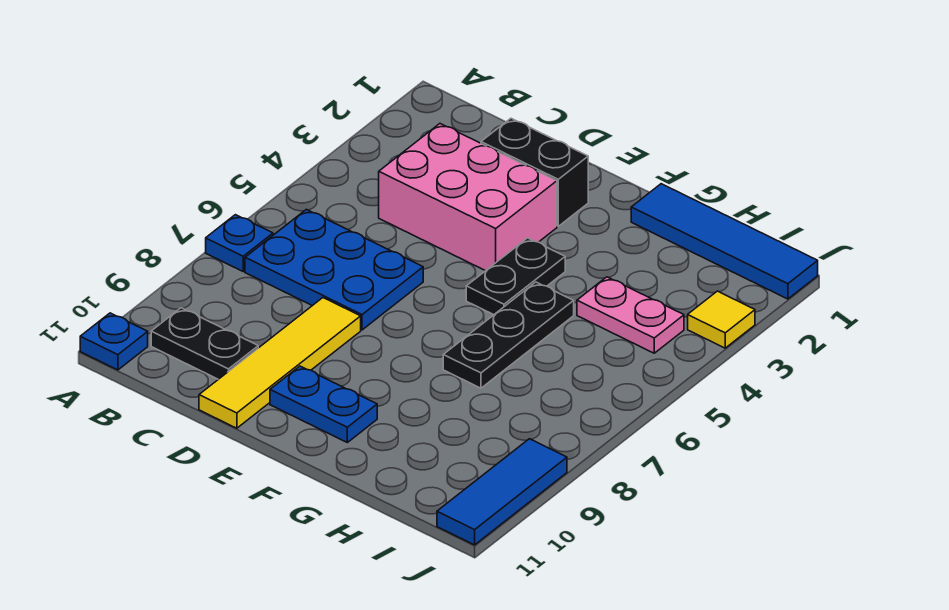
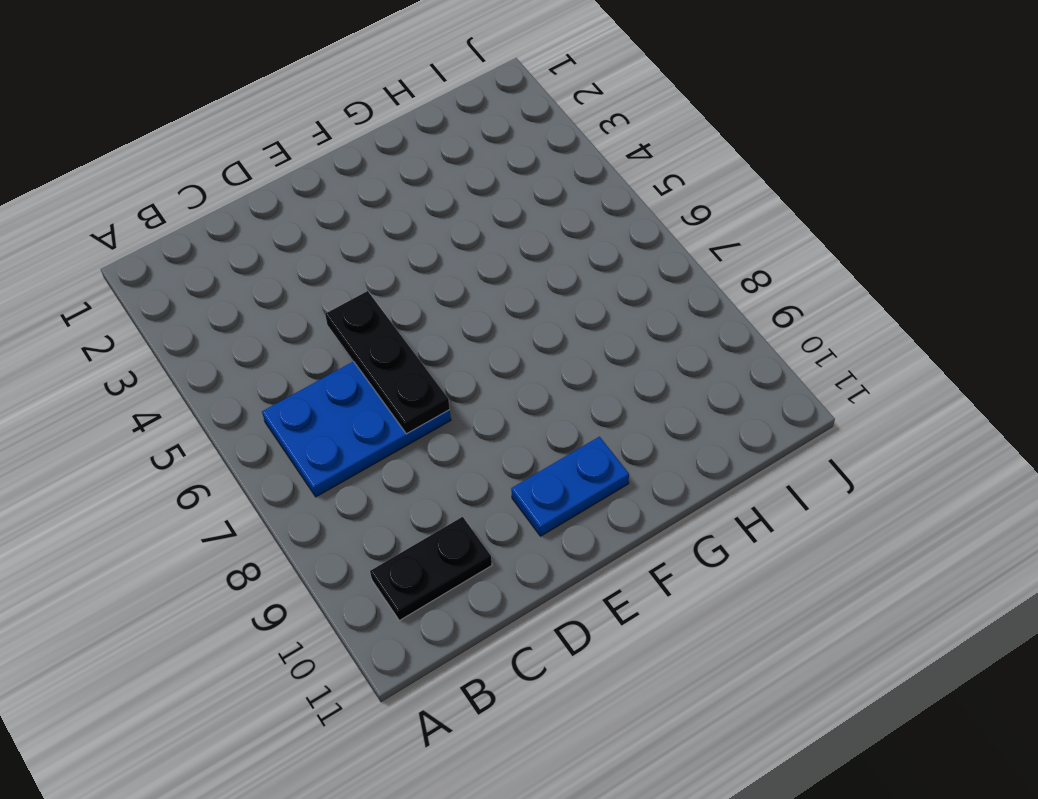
black 1x3 plate [325,291,450,434] -> black 1x3 plate moved to [443,282,574,388]
none -> blue 1x1 plate [206,215,273,271]
none -> blue 1x1 plate [80,313,148,370]
none -> pink 2x3 brick [379,124,557,271]

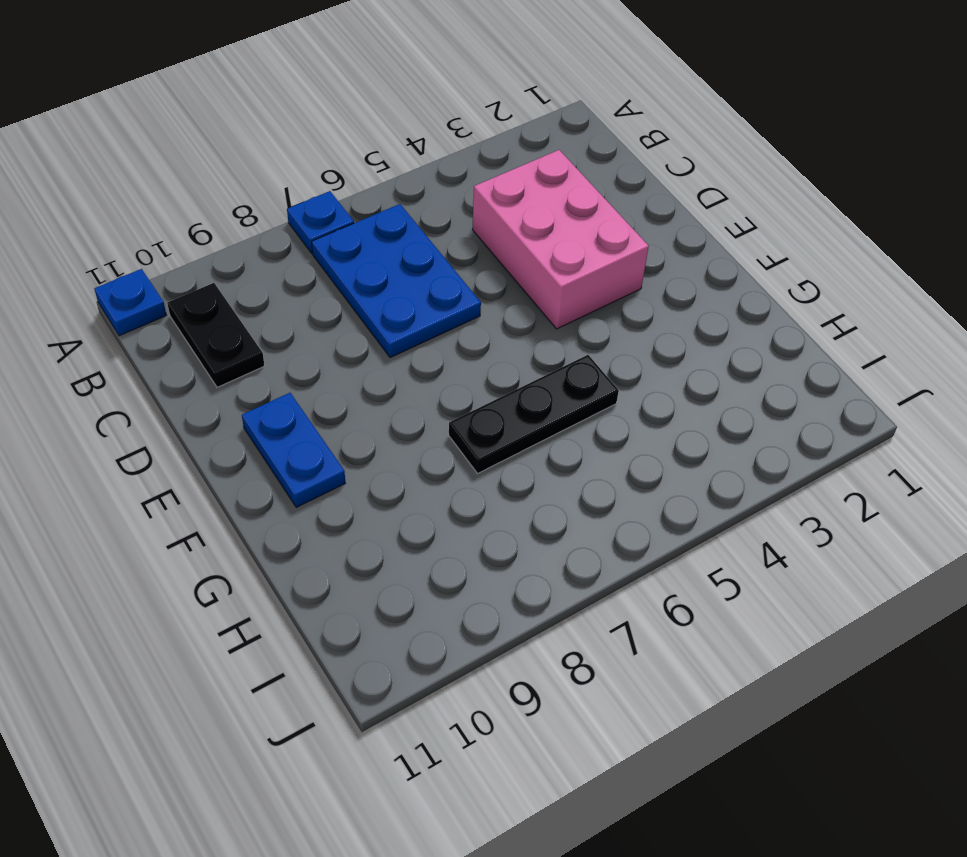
none -> black 1x2 brick [481,118,588,226]
none -> yellow 1x4 tile [199,298,361,428]
none -> black 1x2 plate [466,238,565,315]

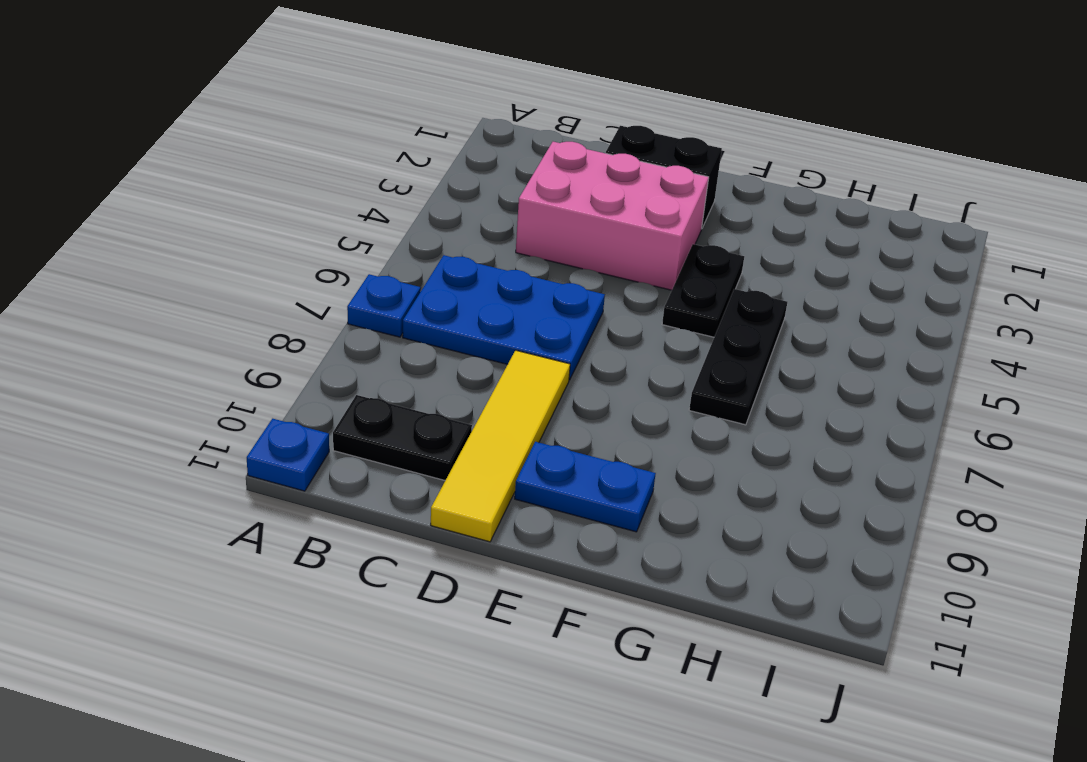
none -> blue 1x4 tile [631,184,818,299]
none -> pink 1x2 plate [577,277,684,353]
none -> yellow 1x1 tile [688,291,755,348]

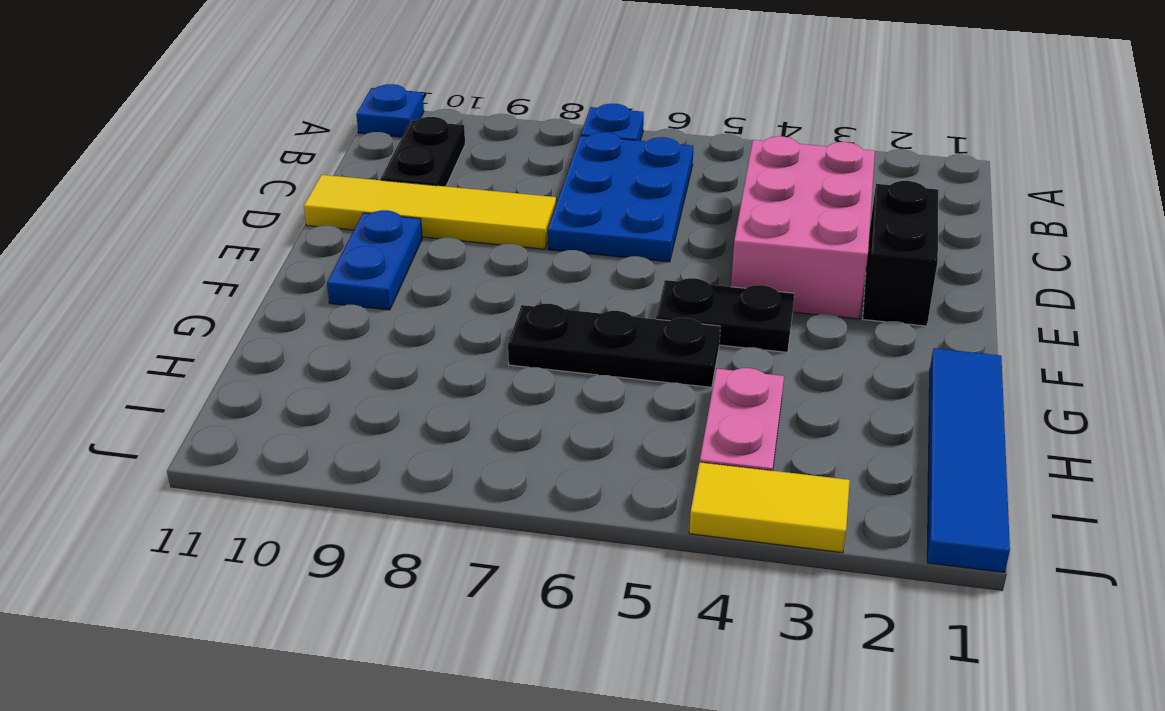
yellow 1x2 tile [689,462,850,553] -> yellow 1x1 tile [688,291,755,348]
none -> blue 1x3 tile [437,439,567,545]

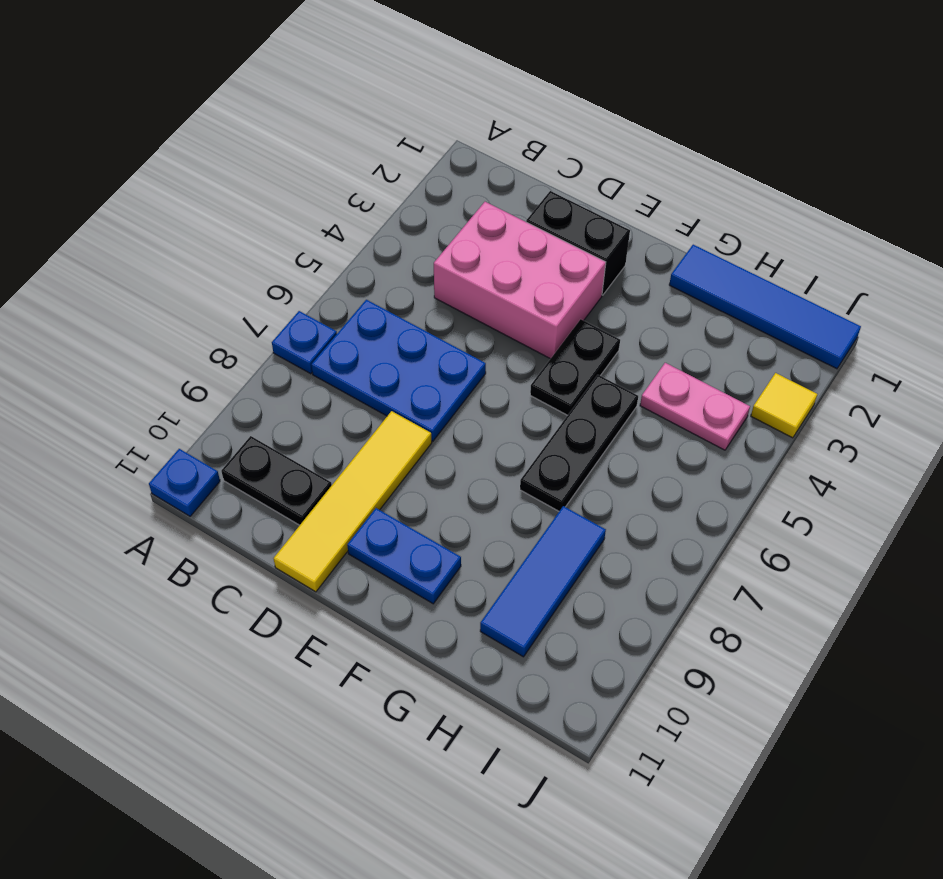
blue 1x3 tile [480,506,606,657] -> blue 1x3 tile moved to [437,439,567,545]

